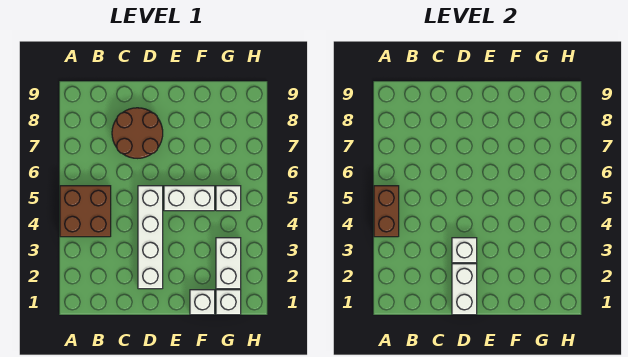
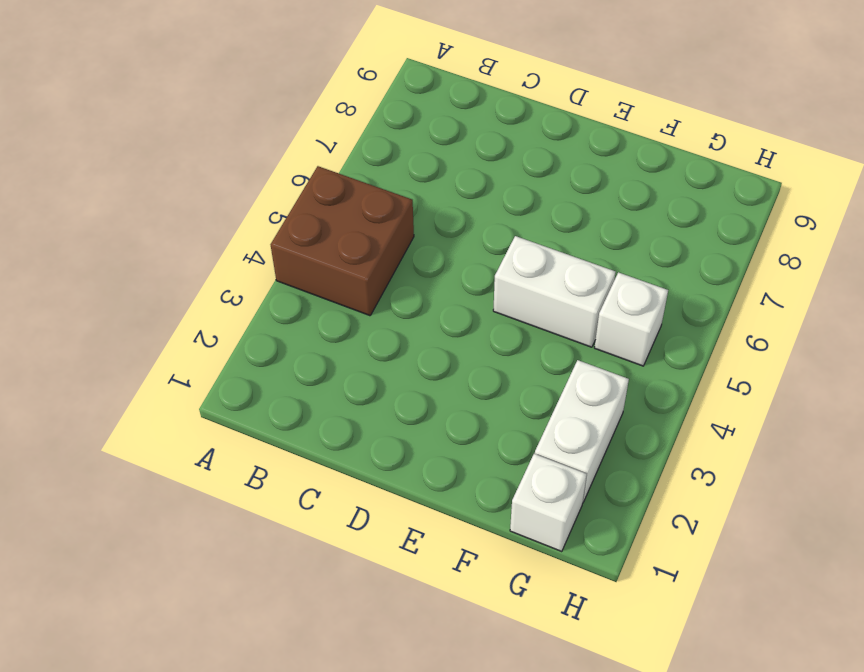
none -> brown 2x2 round brick [112,108,163,158]
none -> white 1x4 brick [138,186,163,289]

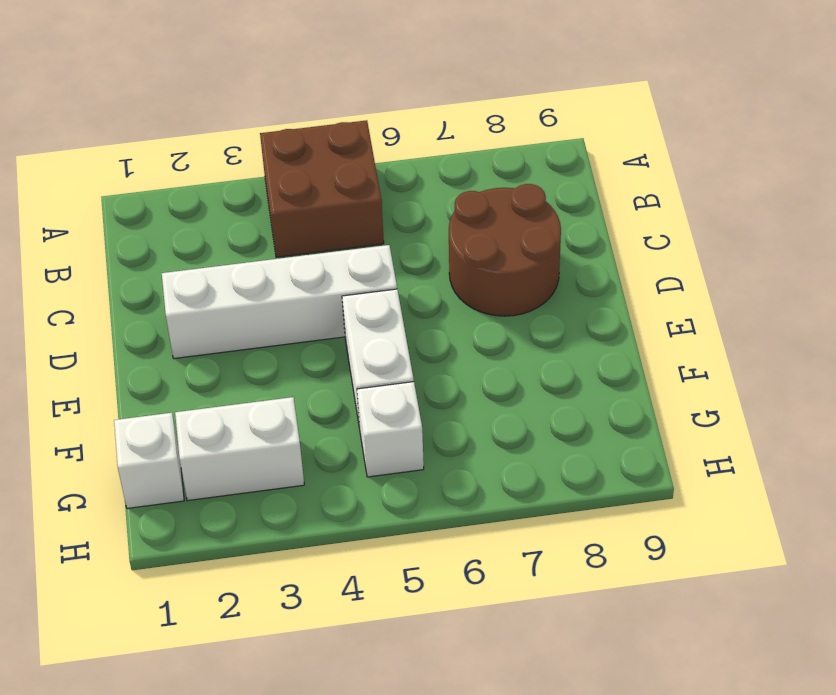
none -> white 1x1 brick [190,290,215,315]
none -> brown 1x2 brick [374,186,399,237]

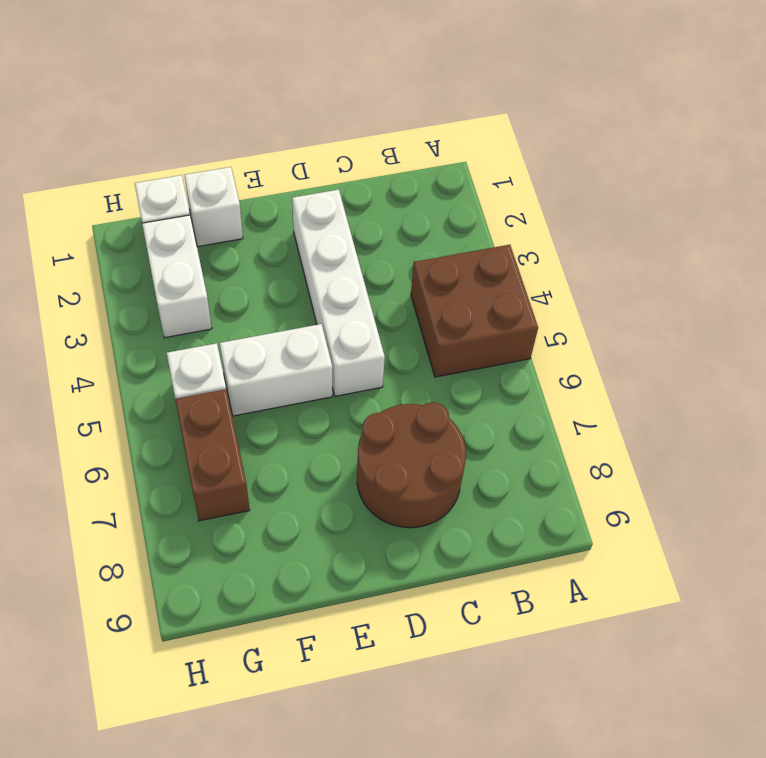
brown 1x2 brick [175,389,250,521] -> brown 1x2 brick moved to [374,186,399,237]
none -> white 1x2 brick [452,264,477,315]
none -> white 1x1 brick [452,238,477,263]

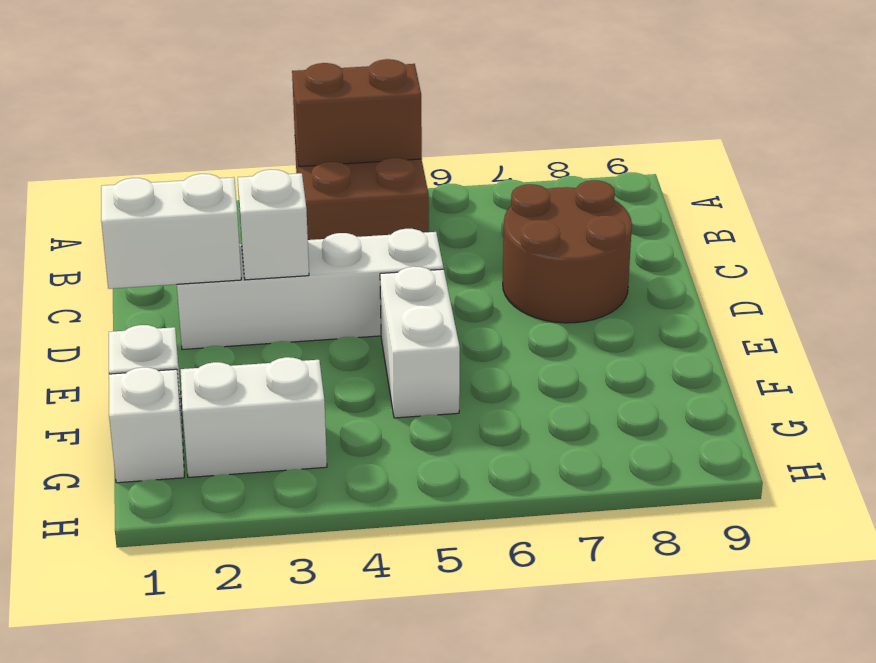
none -> white 1x1 brick [216,186,241,211]

